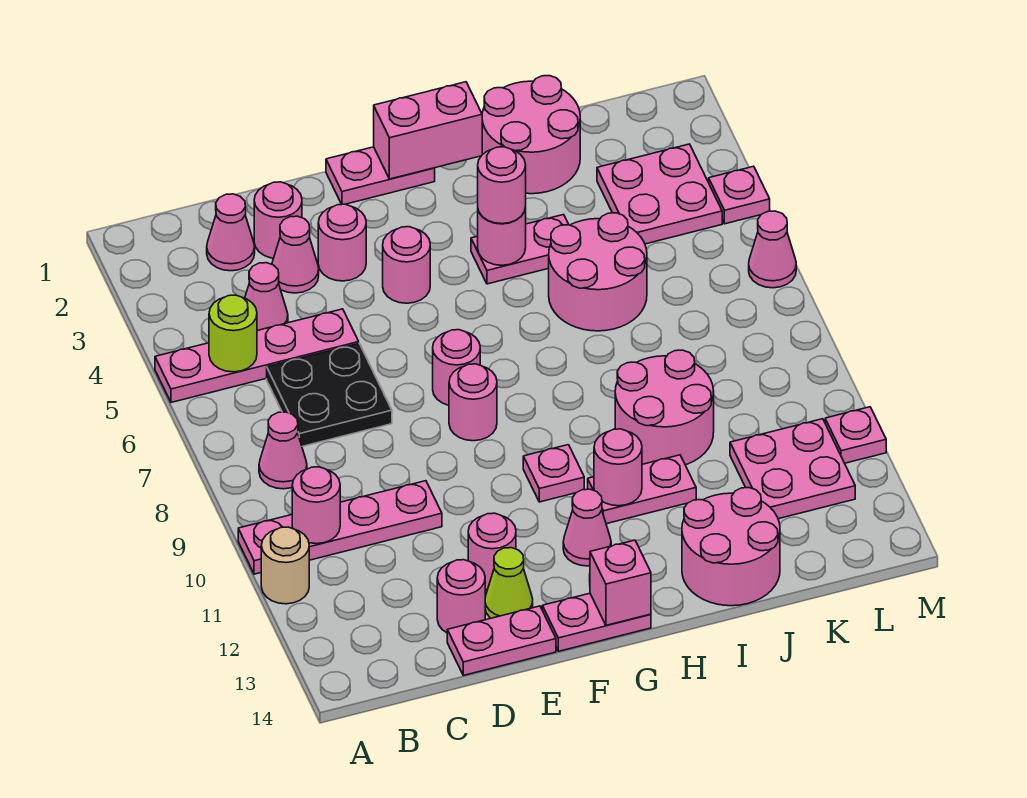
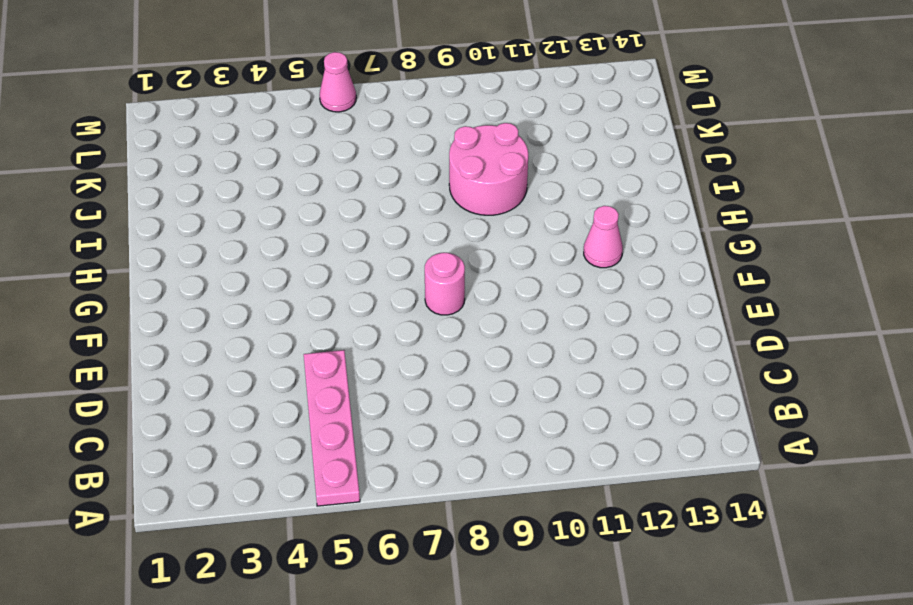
none -> pink 1x4 plate [238,481,442,574]
none -> tan 1x1 round brick [261,527,309,604]
none -> pink 1x1 cone [259,412,307,489]
none -> pink 1x1 cone [207,194,255,271]

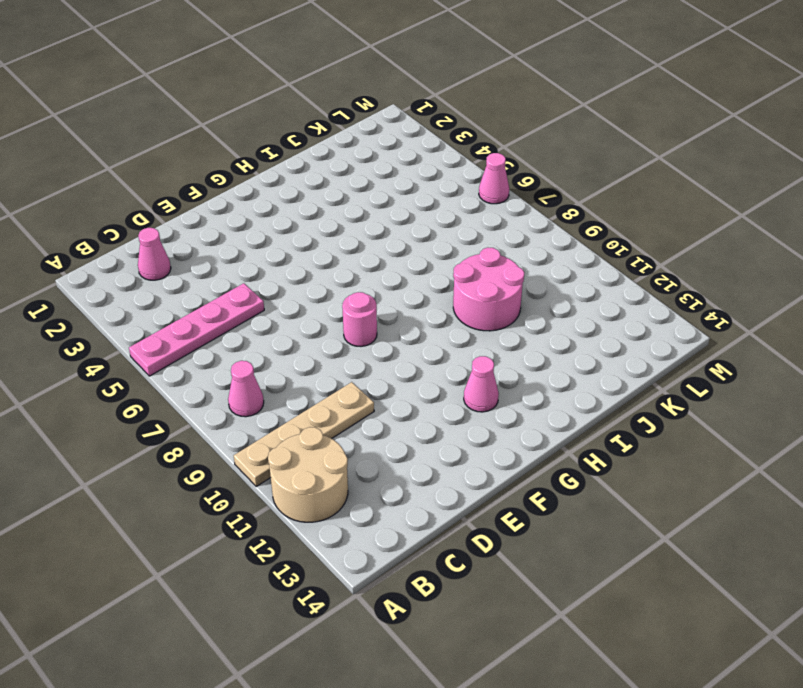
tan 1x4 plate [234,382,374,486] -> pink 1x4 plate [238,481,442,574]
tan 2x2 round brick [268,427,348,522] -> tan 1x1 round brick [261,527,309,604]
none -> pink 1x1 cone [245,263,288,331]
none -> black 2x2 plate [267,343,392,446]
none -> pink 1x1 round brick [254,182,302,258]
none -> pink 1x1 cone [272,216,319,293]

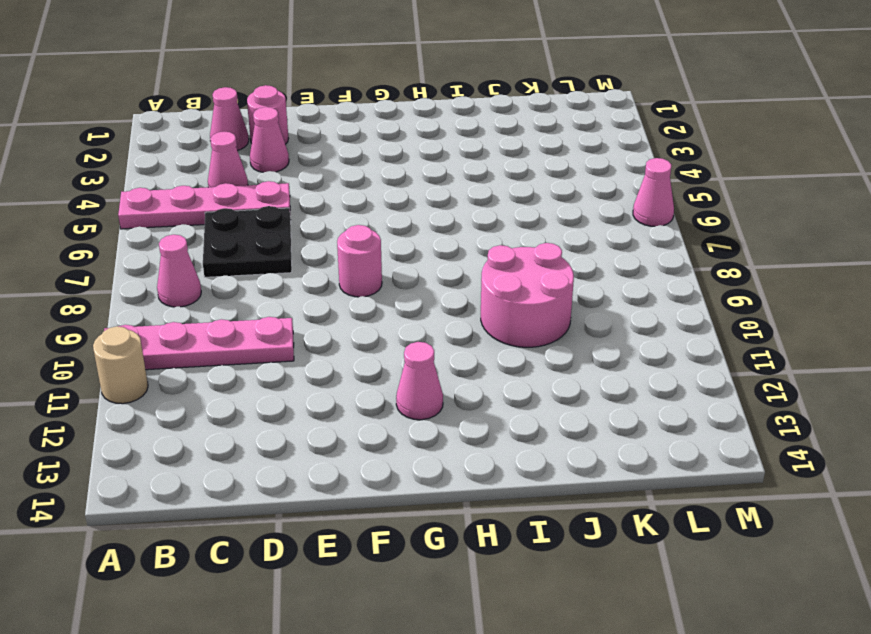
none -> pink 1x1 round brick [437,560,485,633]
none -> pink 1x2 plate [447,606,556,675]
none -> pink 1x1 round brick [318,204,366,281]
none -> pink 1x1 round brick [468,513,516,590]

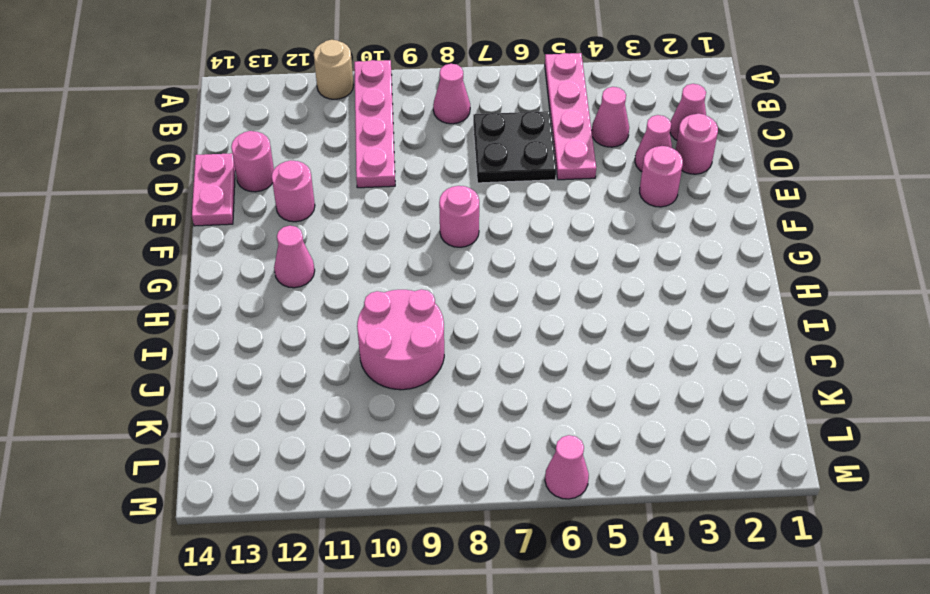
none -> lime 1x1 cone [485,548,533,618]
none -> pink 1x2 plate [326,147,435,204]
none -> pink 1x1 round brick [383,227,430,303]
none -> pink 1x1 round brick [433,330,480,405]

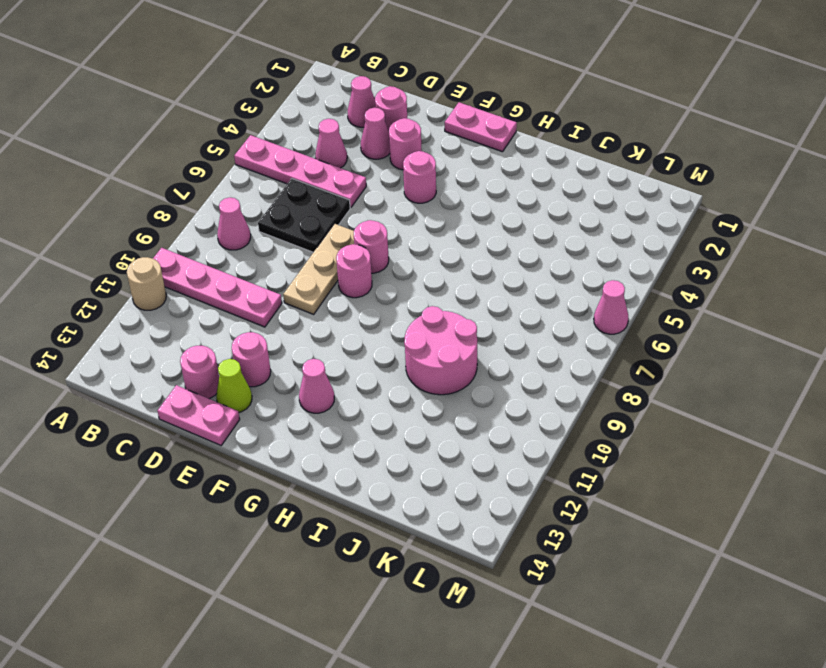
tan 1x3 plate [283,224,354,314] -> none
none -> pink 1x2 plate [542,593,651,651]
none -> pink 1x1 plate [523,445,584,502]
none -> pink 1x2 plate [471,215,569,284]
none -> pink 1x2 plate [588,455,696,524]

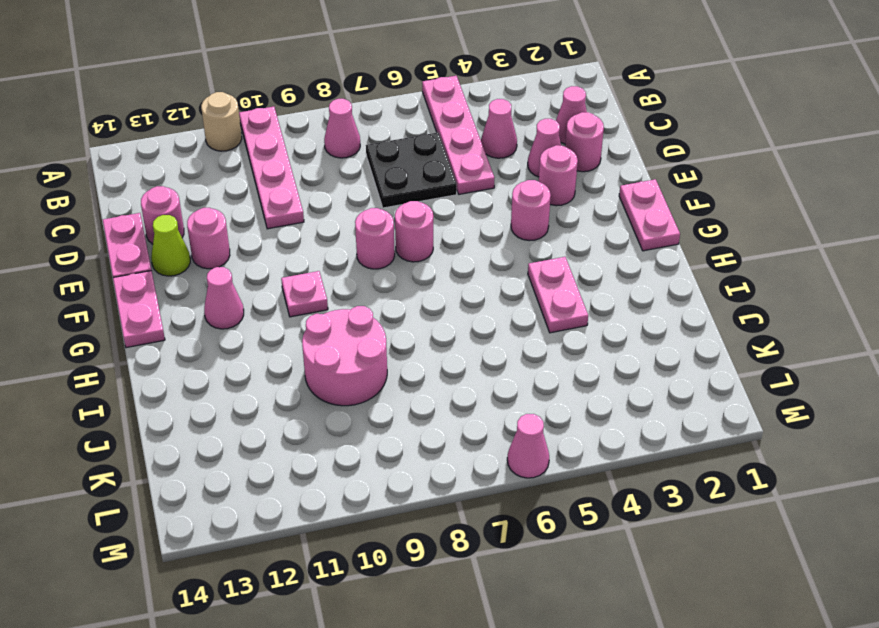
none -> pink 1x2 plate [588,455,696,524]
none -> pink 2x2 round brick [482,76,580,194]
none -> pink 2x2 round brick [549,213,647,331]
none -> pink 2x2 round brick [682,488,780,606]

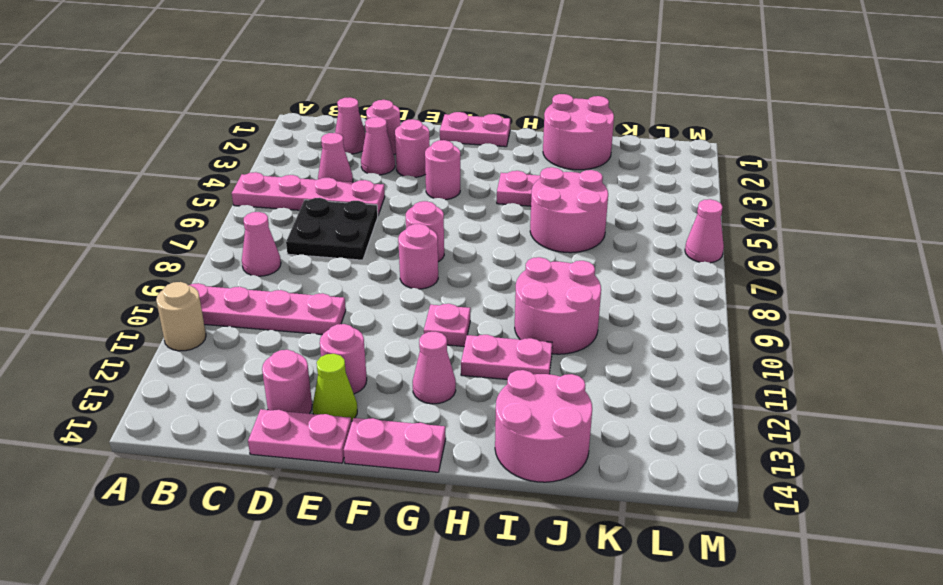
none -> pink 2x2 plate [597,144,722,244]
none -> pink 2x2 plate [730,419,855,519]
none -> pink 1x1 plate [709,166,770,224]
none -> pink 1x1 plate [825,407,886,463]

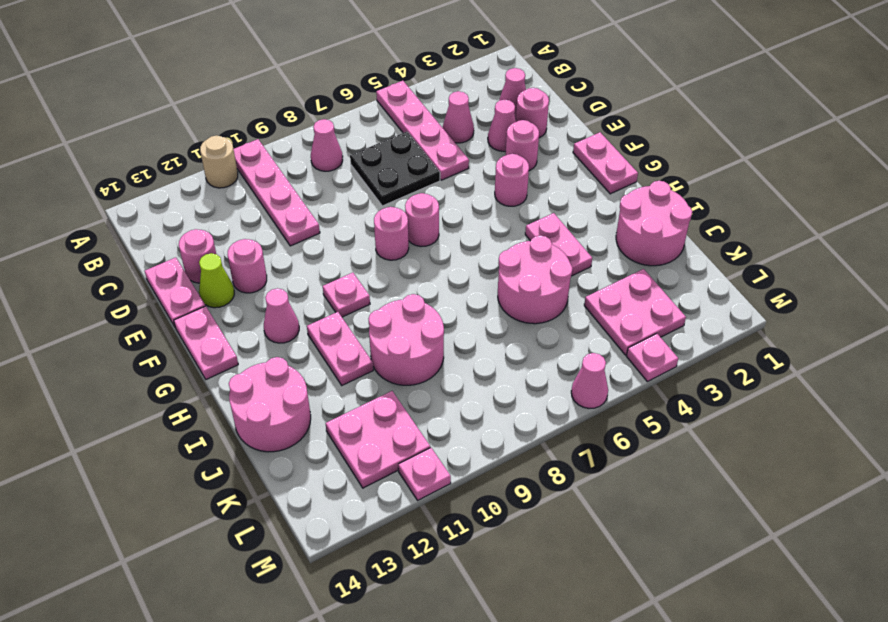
none -> lime 1x1 round brick [209,295,257,372]
none -> pink 1x1 round brick [292,467,340,544]
none -> pink 1x2 brick [374,82,482,179]
none -> pink 1x1 brick [590,540,651,625]

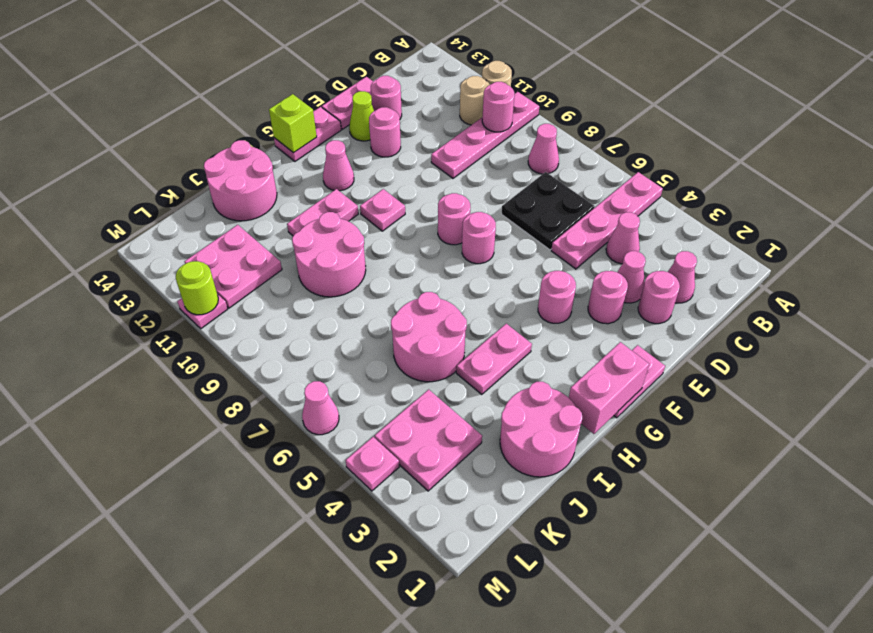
tan 1x1 round brick [460,76,490,125] -> none
lime 1x1 brick [269,94,317,153] -> pink 1x1 brick [590,540,651,625]
lime 1x1 round brick [176,261,218,315] -> lime 1x1 round brick moved to [209,295,257,372]
none -> pink 1x1 round brick [478,207,526,265]
none -> pink 1x1 round brick [594,429,642,506]
none -> pink 1x1 round brick [478,147,526,224]

